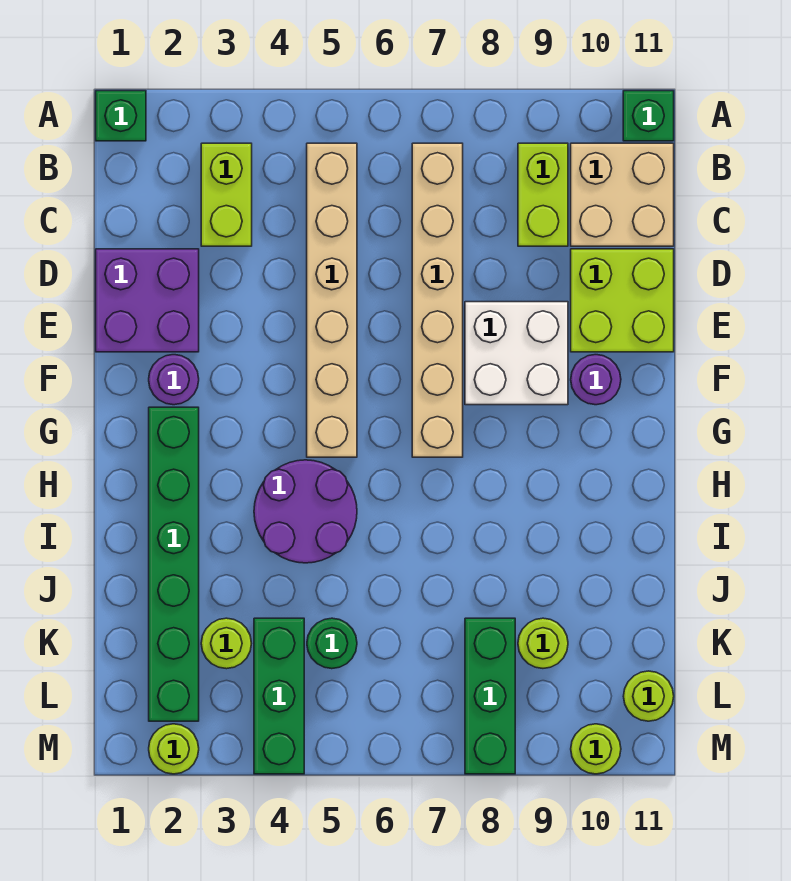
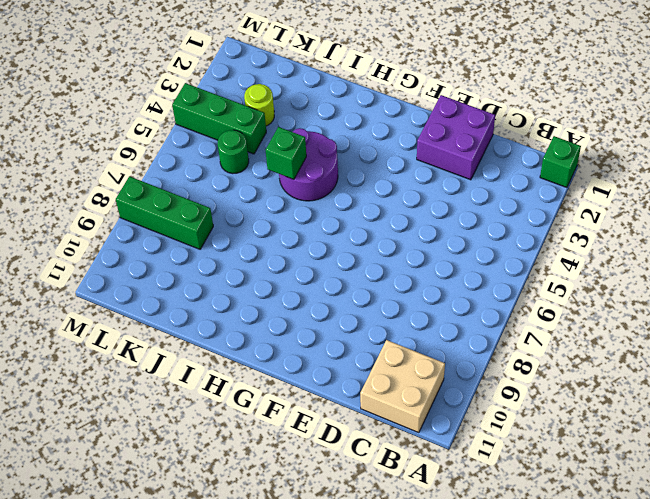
green 1x1 brick [266,127,306,179] -> green 1x1 brick moved to [623,91,674,141]
none -> lime 1x2 brick [201,143,252,246]
none -> tan 1x6 brick [307,143,357,457]
none -> tan 1x6 brick [412,143,463,457]

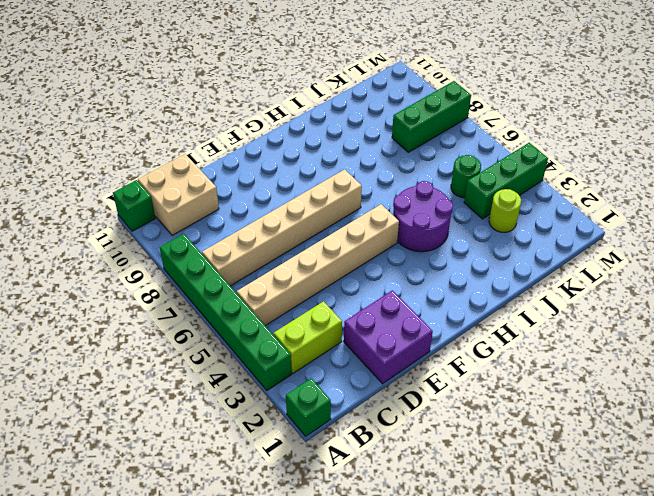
green 1x6 brick [160,234,291,390] -> green 1x6 brick turned to [149,407,199,721]
none -> lime 1x2 brick [518,143,568,246]
none -> lime 2x2 brick [571,249,674,352]
none -> white 2x2 brick [465,302,568,405]

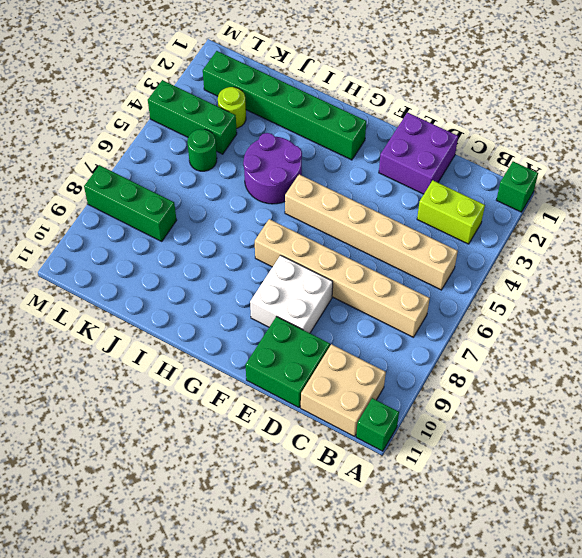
green 2x2 brick [246,316,330,407] -> lime 2x2 brick [571,249,674,352]
none -> lime 1x2 brick [518,143,568,246]
none -> purple 1x1 round brick [149,355,199,405]
none -> purple 1x1 round brick [571,355,621,405]

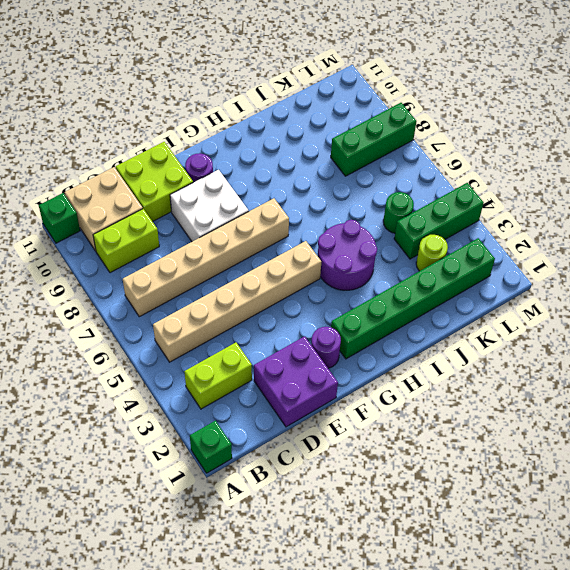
none -> lime 1x1 round brick [518,618,568,668]
none -> lime 1x1 round brick [623,671,674,721]
none -> lime 1x1 round brick [149,724,199,774]

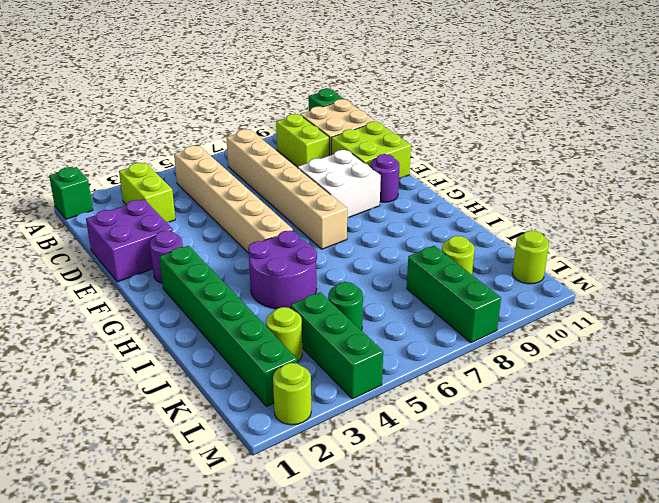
none -> lime 1x1 round brick [571,724,621,774]

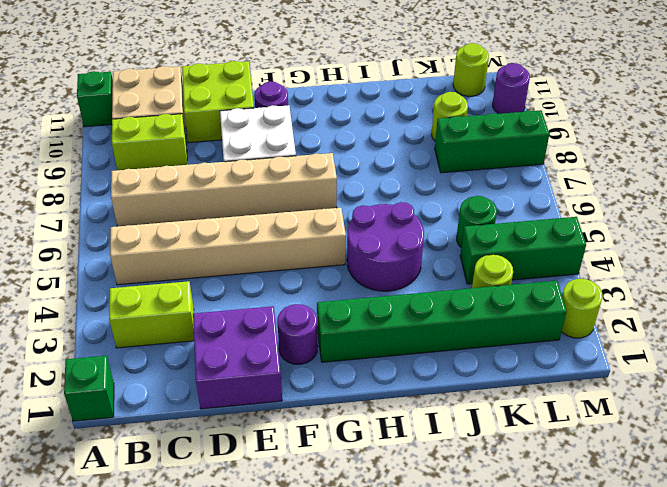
purple 1x1 round brick [493,63,530,114] -> lime 1x1 round brick [571,724,621,774]

